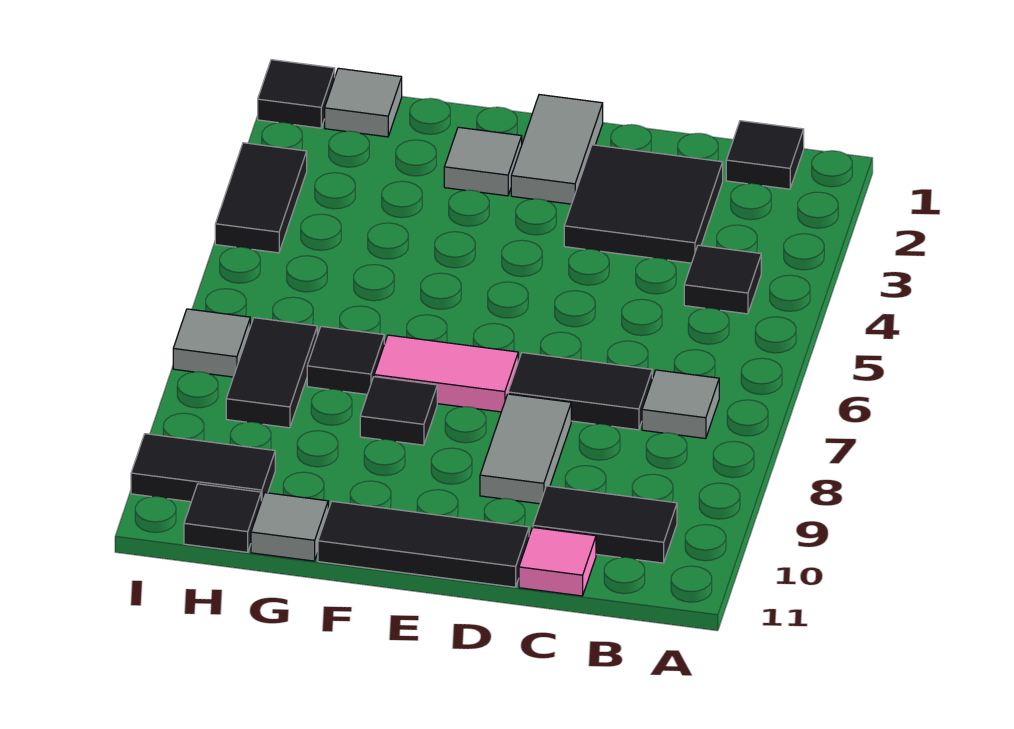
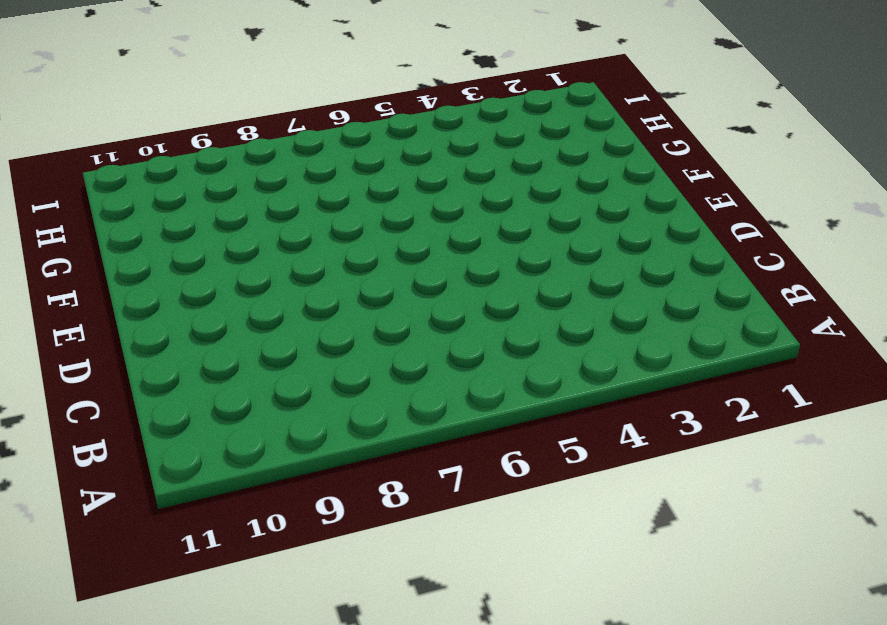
none -> black 1x1 tile [726,121,804,189]
none -> black 1x1 tile [684,245,761,314]
none -> grey 1x1 tile [642,370,719,439]

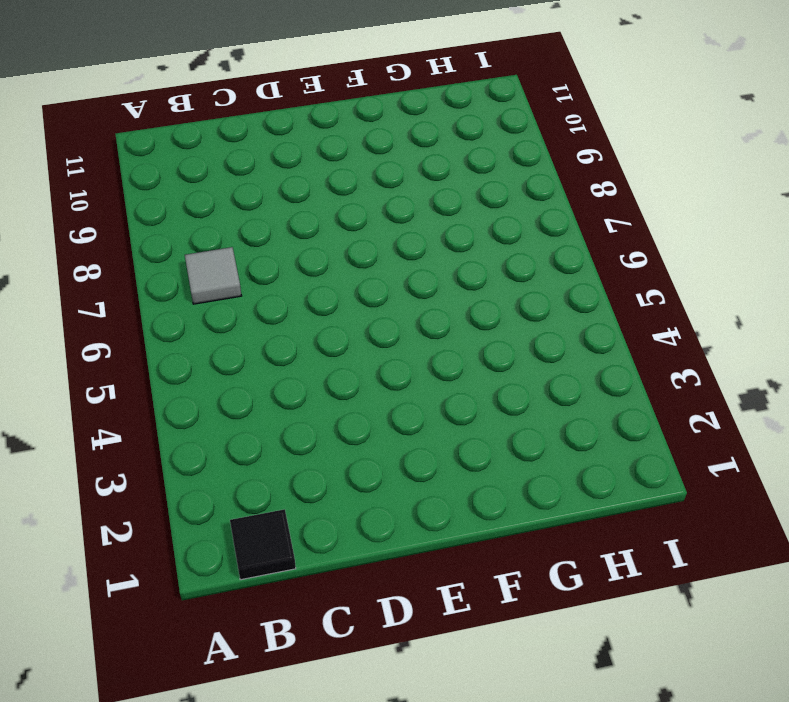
none -> black 1x1 tile [684,245,761,314]
none -> black 1x2 tile [533,486,677,563]
none -> black 2x2 tile [564,145,723,263]

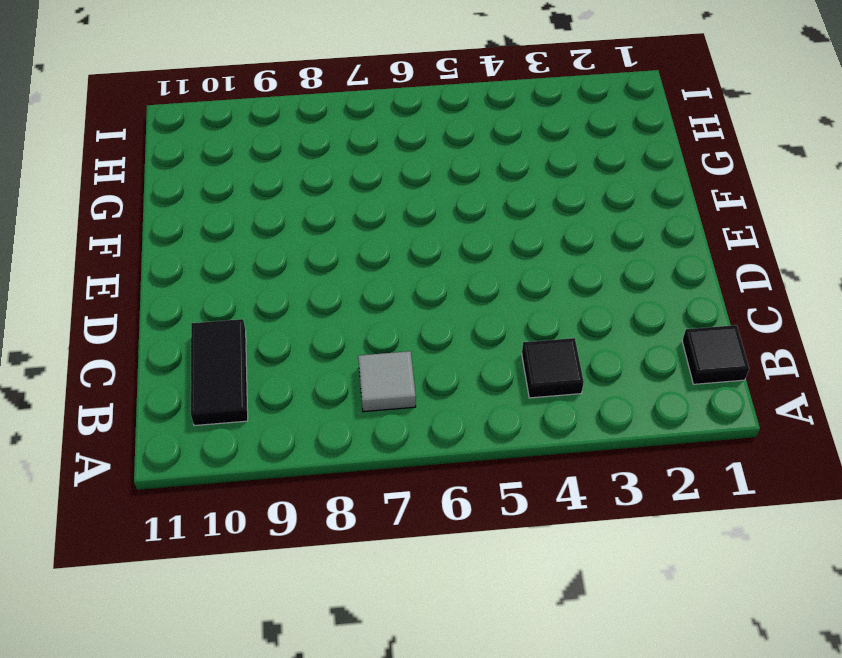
none -> black 2x2 tile [564,145,723,263]
none -> black 1x2 tile [508,353,652,430]
none -> pink 1x1 tile [519,528,596,596]

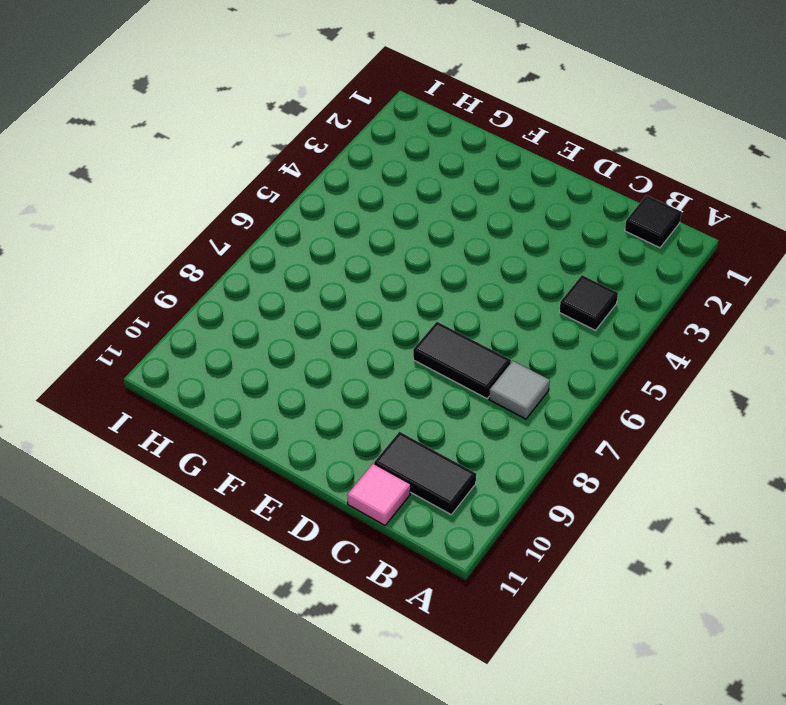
none -> black 2x2 tile [564,145,723,263]
none -> grey 1x2 tile [480,394,571,504]
none -> black 1x3 tile [318,501,529,587]

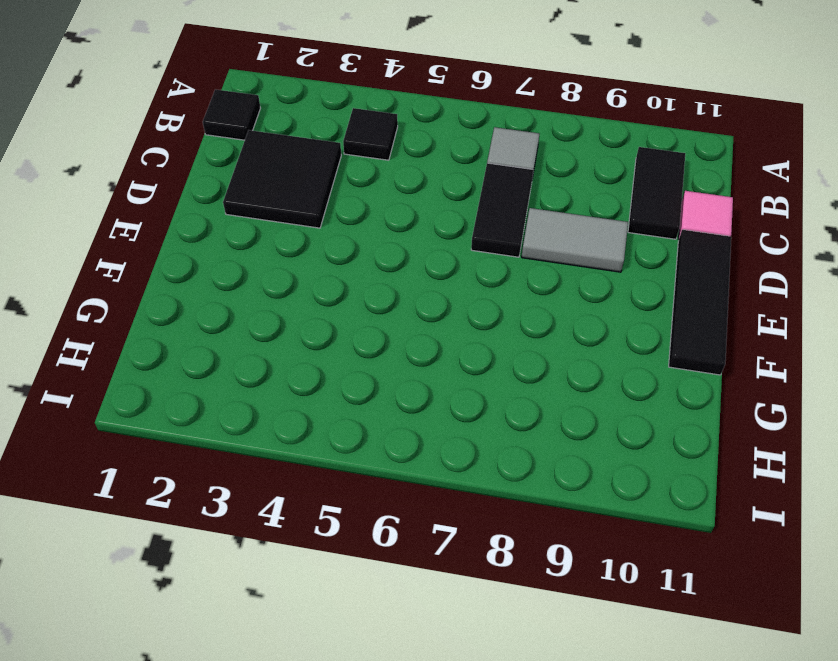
none -> grey 1x2 tile [511,95,603,204]
none -> pink 1x2 tile [374,335,518,412]
none -> grey 1x1 tile [444,127,522,196]

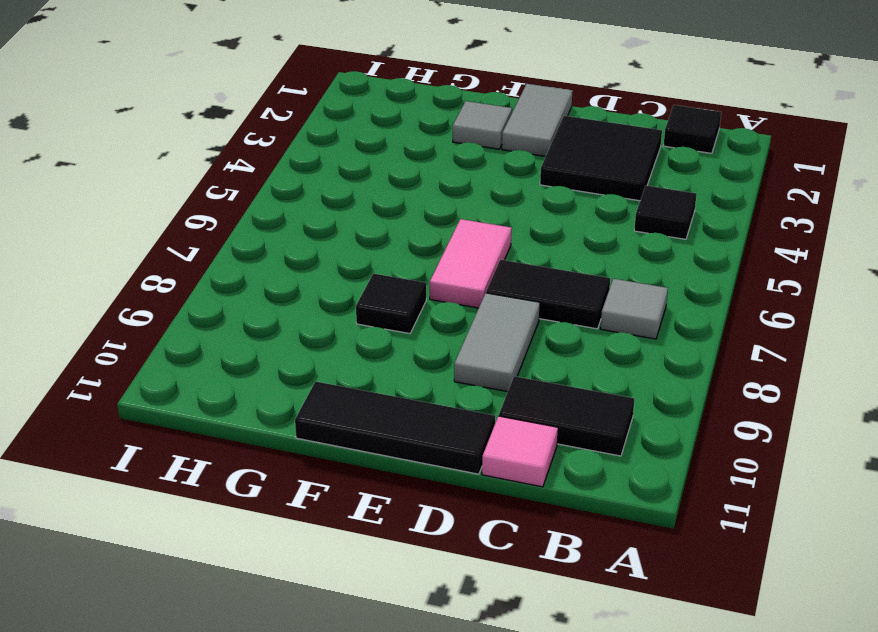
pink 1x2 tile [430,219,512,308] -> pink 1x2 tile turned to [374,335,518,412]
none -> black 1x1 tile [307,326,384,394]
none -> grey 1x1 tile [251,493,328,561]
none -> grey 1x1 tile [325,68,402,137]

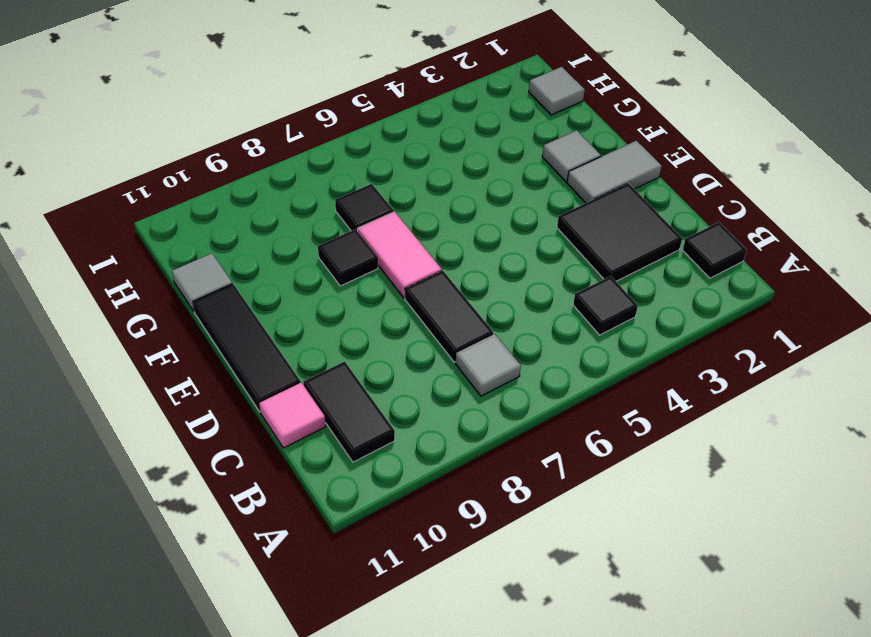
none -> grey 1x2 tile [480,394,571,504]
none -> black 1x2 tile [226,318,317,428]
none -> black 1x2 tile [131,434,275,502]

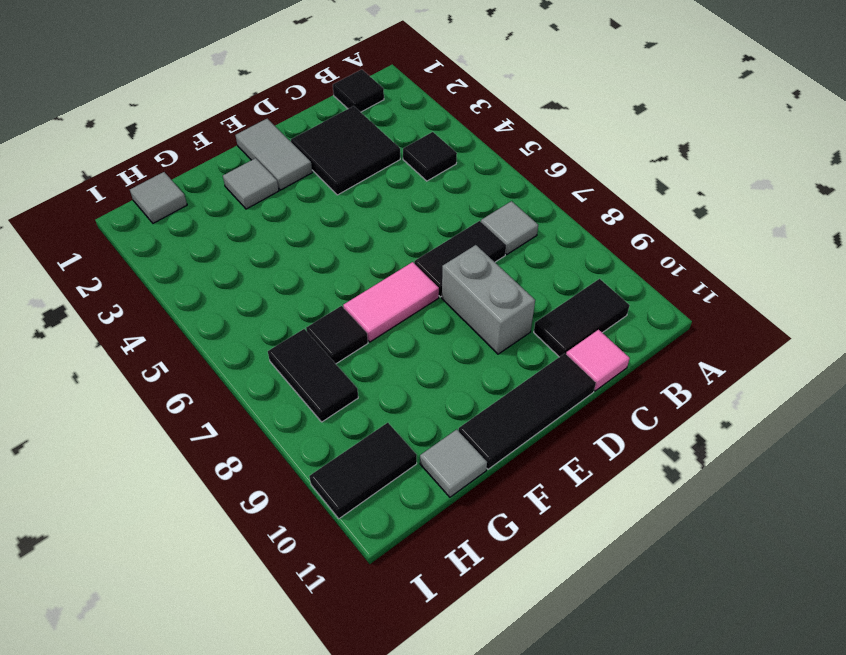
grey 1x2 brick [442,245,535,354] -> grey 1x2 tile [480,394,571,504]
none -> black 1x1 tile [360,377,437,445]
none -> black 1x1 tile [184,484,261,552]
none -> black 1x1 tile [258,60,335,128]

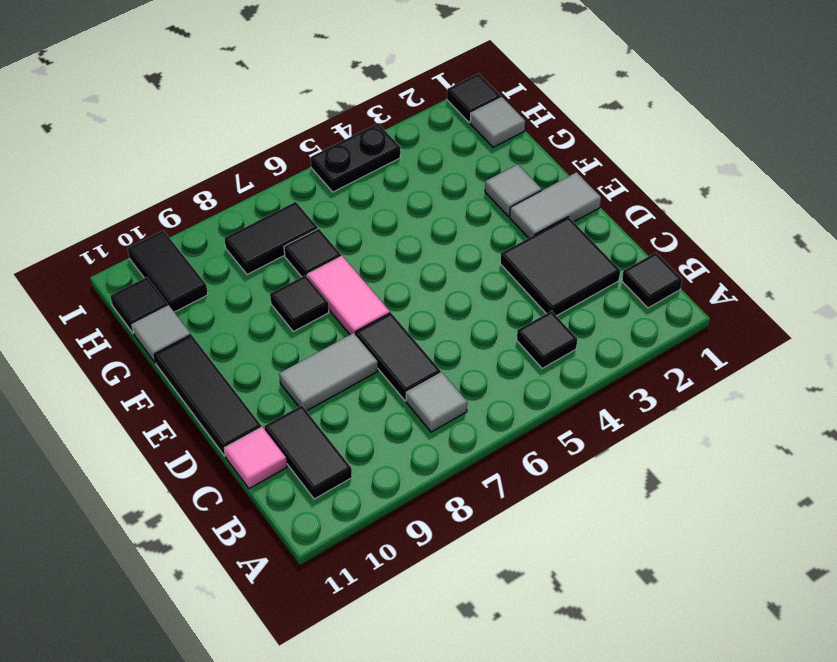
black 1x2 plate [311,123,400,192] -> black 1x2 tile [215,143,307,253]
none -> grey 1x1 tile [173,309,250,377]

